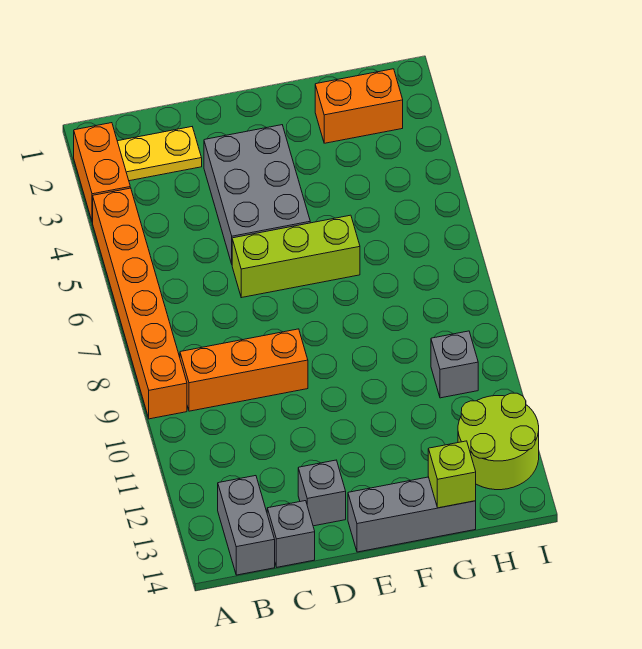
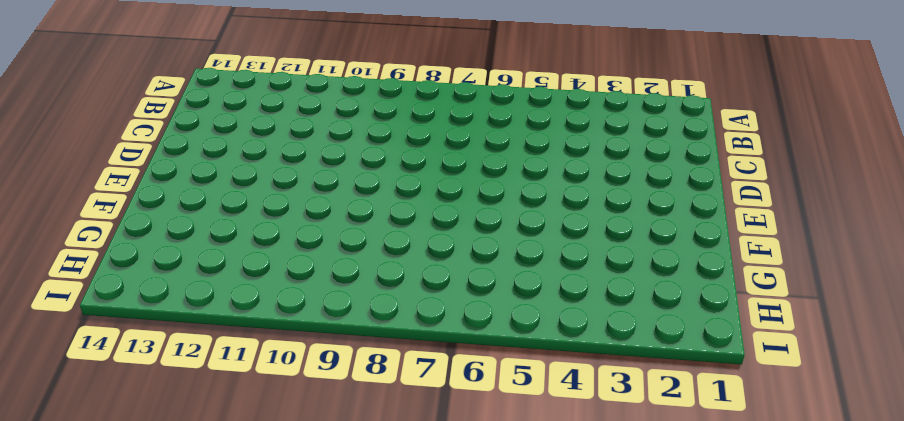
none -> orange 1x2 brick [74,123,130,222]
none -> orange 1x6 brick [93,188,187,419]
none -> yellow 1x2 plate [117,127,202,181]

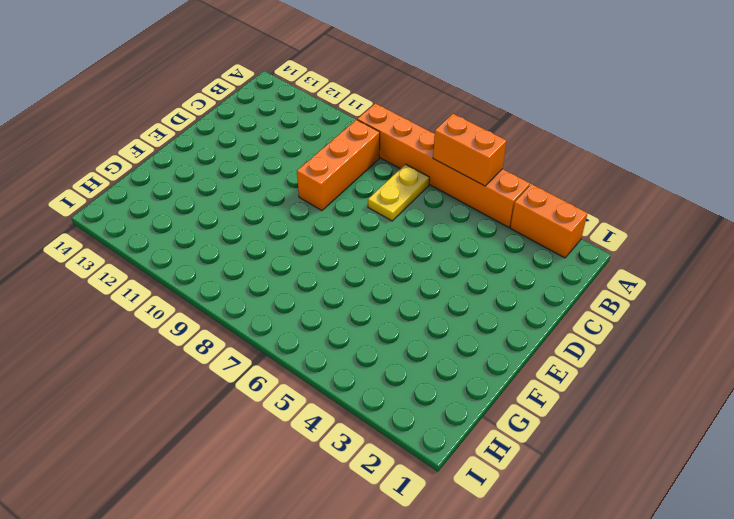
orange 1x2 brick [433,114,507,186] -> orange 1x2 brick turned to [315,69,403,143]
yellow 1x2 plate [368,164,429,221] -> yellow 1x2 plate moved to [117,127,202,181]
none -> grey 1x2 brick [218,476,275,575]
none -> grey 1x1 brick [267,501,315,567]
none -> grey 2x3 brick [204,125,310,264]

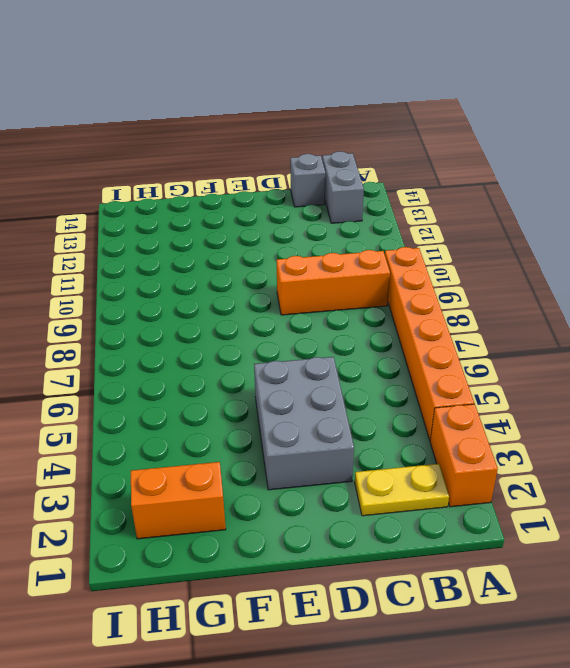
none -> lime 1x3 brick [232,215,360,298]
none -> grey 1x1 brick [298,460,346,526]
none -> grey 1x3 brick [348,477,476,552]

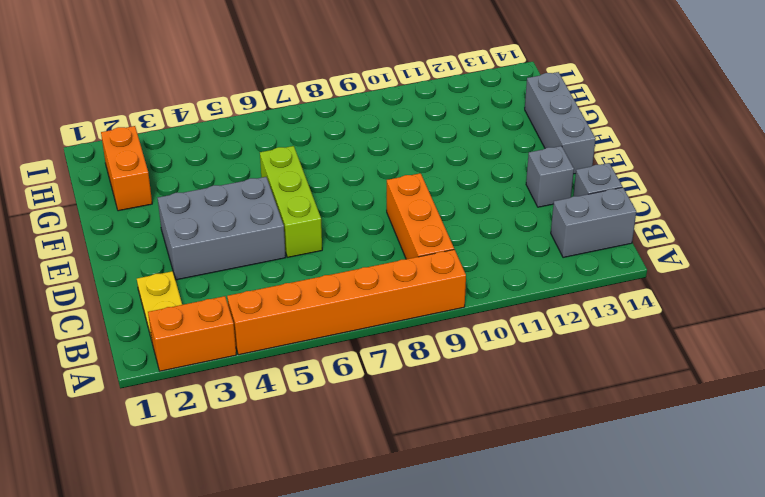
none -> grey 1x1 brick [431,331,478,398]
none -> lime 2x2 round brick [458,393,539,490]
none -> lime 1x1 brick [428,441,476,508]

